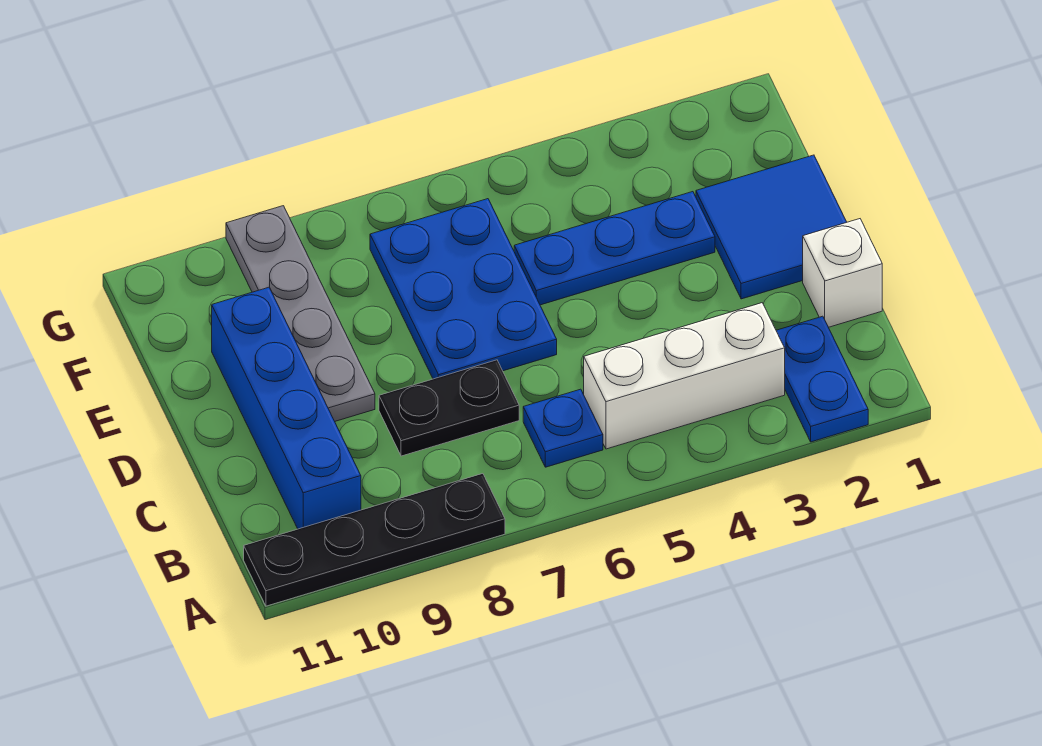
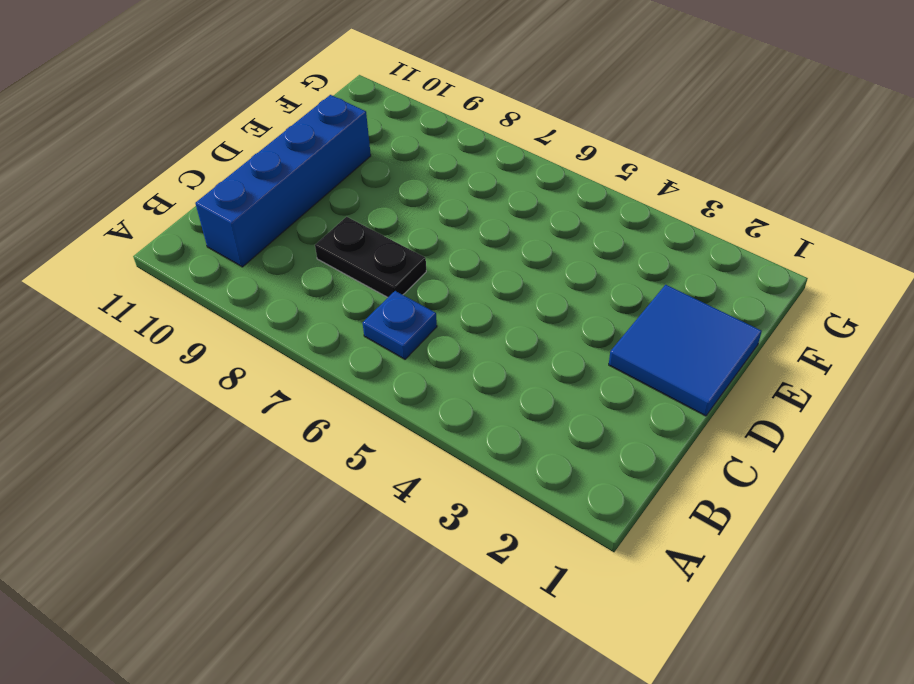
none -> blue 1x2 plate [776,316,868,442]
none -> black 1x4 plate [244,474,505,606]

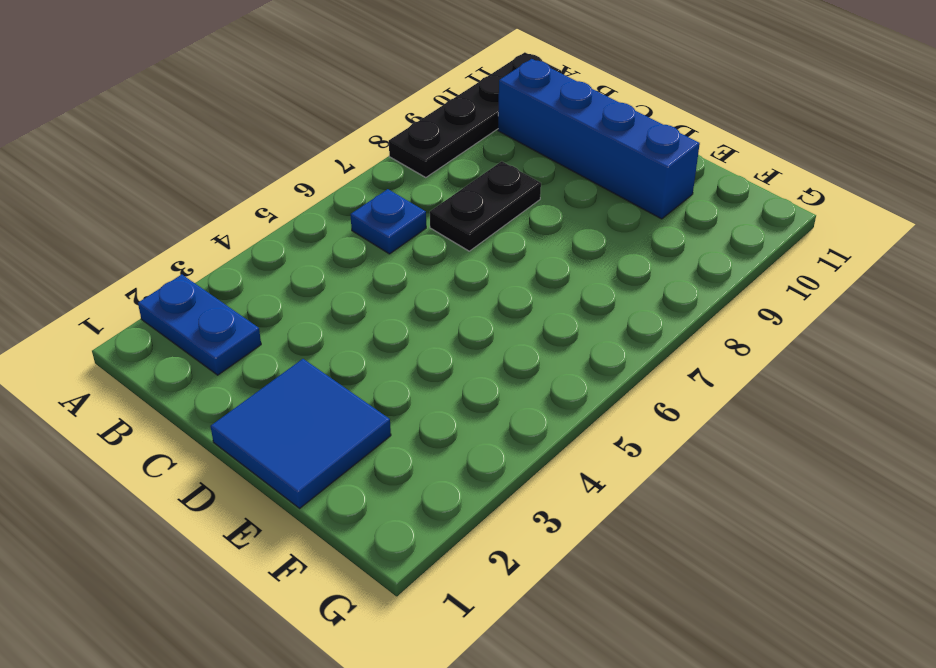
none -> white 1x3 brick [584,303,785,449]
none -> white 1x1 brick [803,219,882,327]

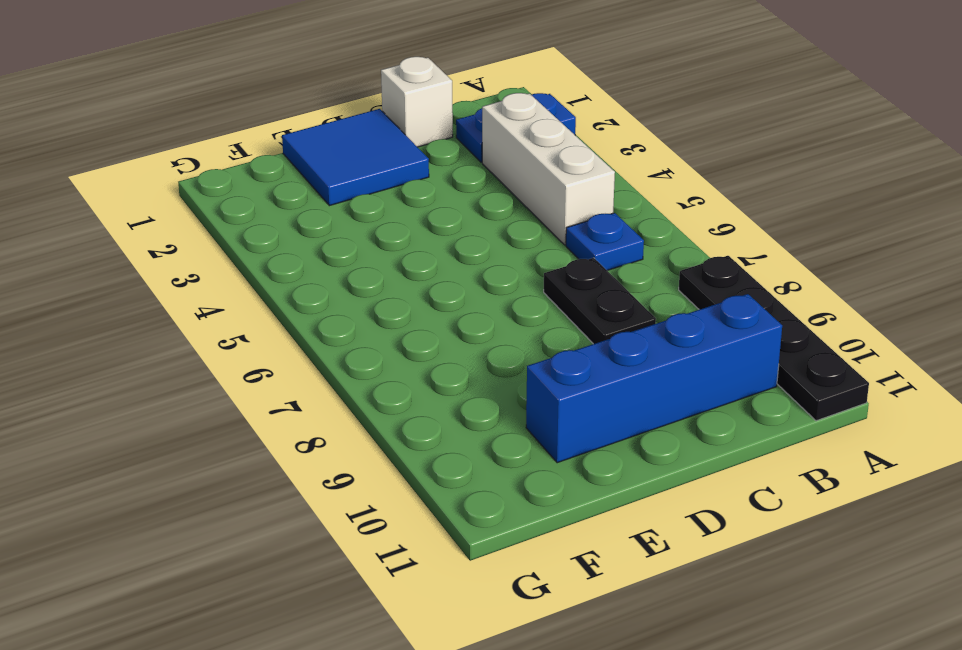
none -> blue 2x3 plate [370,199,557,379]
none -> grey 1x4 plate [226,206,375,421]

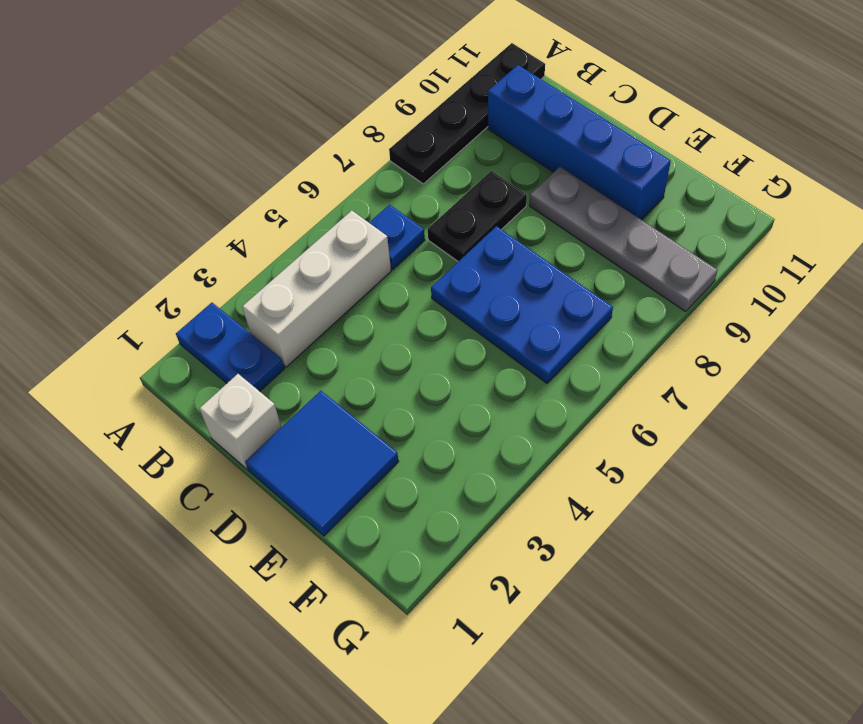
none -> blue 1x3 plate [514,192,715,305]

